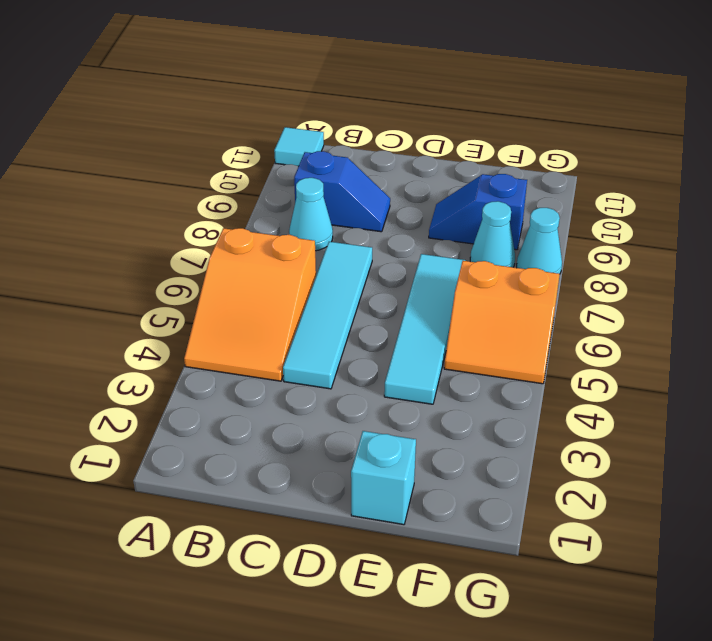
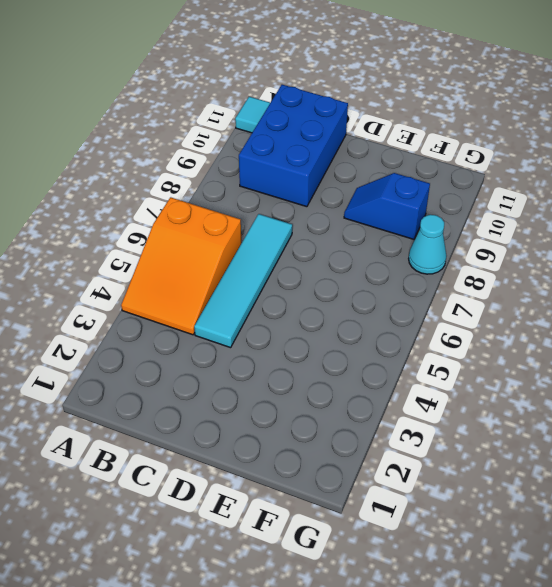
blue 2x3 brick [239,85,348,207] -> blue 1x2 slope [294,151,390,232]
none -> cyan 1x1 cone [289,178,333,251]
none -> cyan 1x1 brick [351,431,416,525]

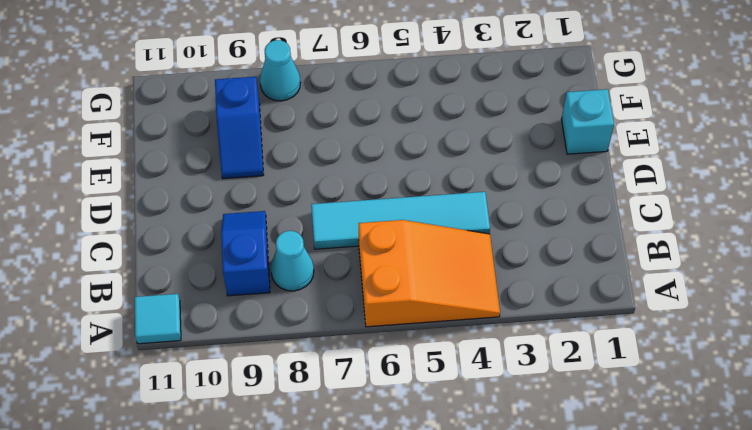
none -> cyan 1x4 tile [384,254,465,404]
none -> orange 2x2 slope [444,261,560,384]

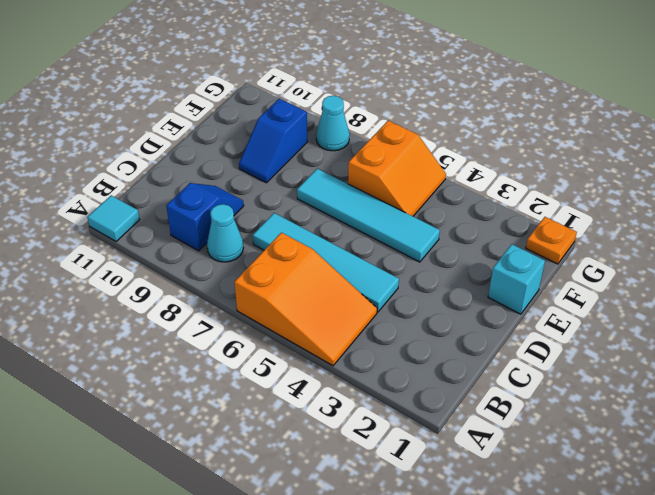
orange 1x1 plate [526,217,577,264] -> none
none -> cyan 1x1 cone [470,201,515,267]

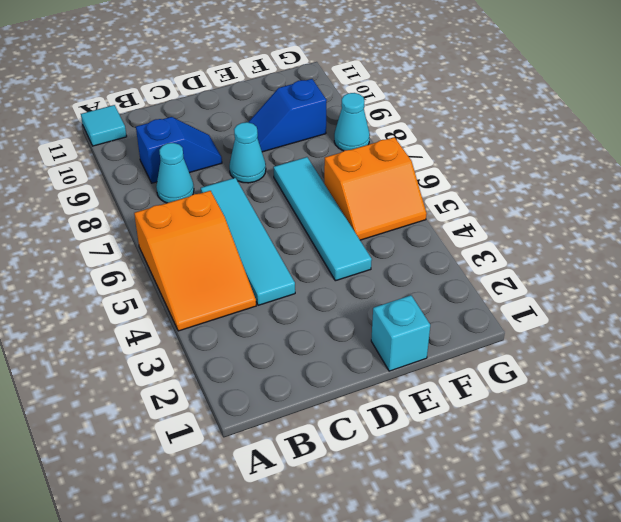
cyan 1x1 cone [229,122,266,183] -> cyan 1x1 cone moved to [470,201,515,267]

